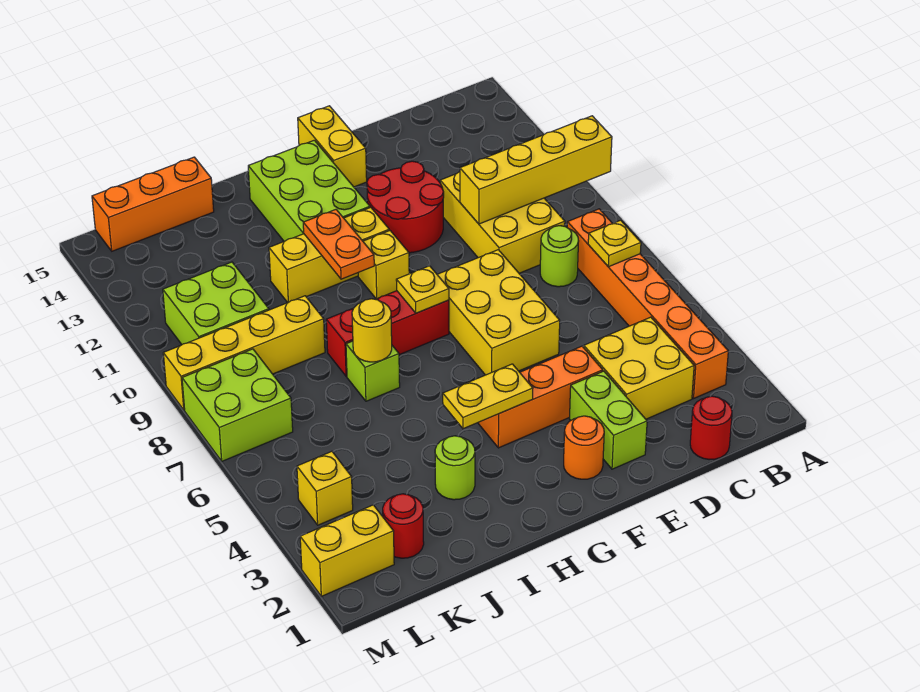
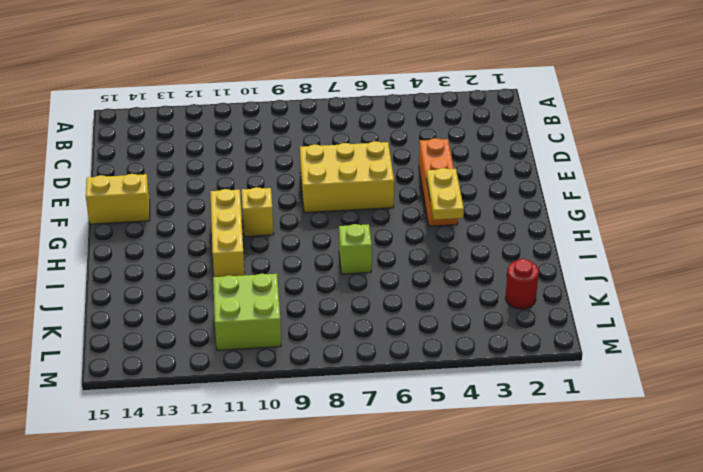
none -> orange 1x6 brick [567,209,728,398]
none -> red 1x1 round brick [690,396,732,460]
none -> yellow 2x2 brick [584,317,694,419]
none -> lime 1x1 round brick [540,226,579,287]

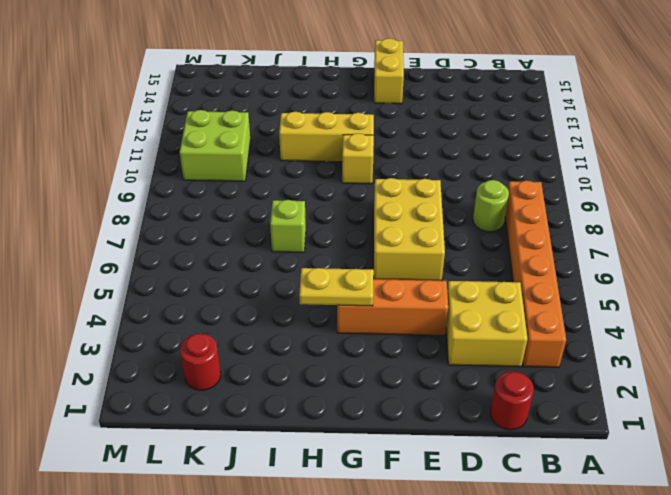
none -> yellow 2x3 brick [440,172,565,273]
none -> lime 1x2 brick [570,371,647,469]
none -> red 2x2 round brick [367,161,444,253]
none -> orange 1x1 round brick [564,416,604,479]

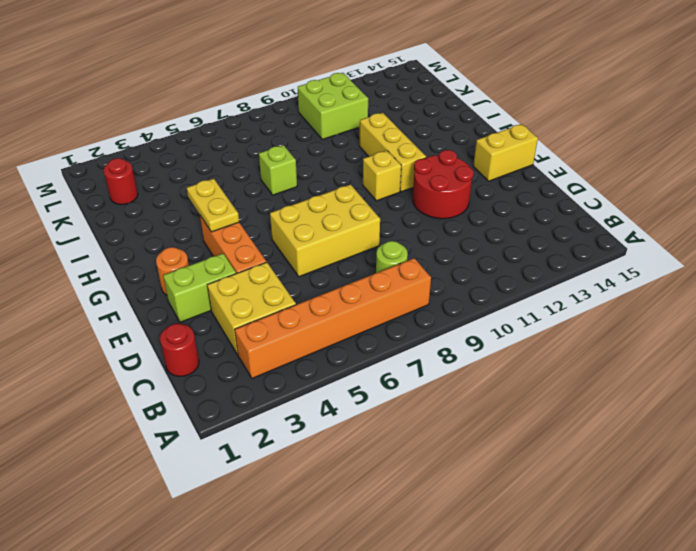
none -> yellow 2x3 brick [440,172,565,273]
none -> red 1x3 brick [326,291,449,376]
none -> lime 2x3 brick [248,140,370,241]
none -> lime 1x1 round brick [435,436,475,500]

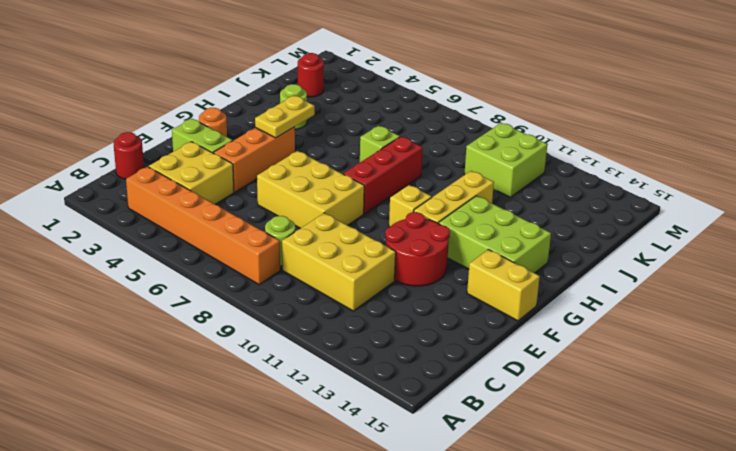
none -> yellow 1x4 brick [163,296,325,410]
none -> orange 1x3 brick [92,157,214,251]
none -> yellow 1x2 brick [300,505,394,596]
none -> yellow 1x1 brick [297,451,353,525]

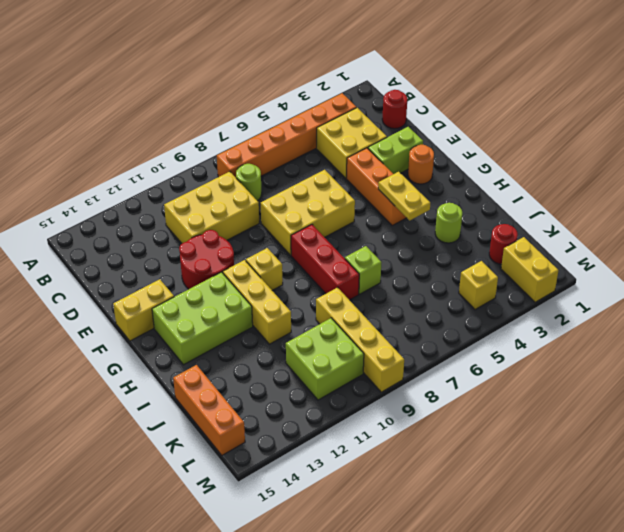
none -> lime 2x2 brick [182,349,293,461]
none -> yellow 1x4 brick [460,116,612,224]
none -> yellow 1x1 plate [588,220,641,267]
none -> yellow 1x1 plate [396,266,449,313]

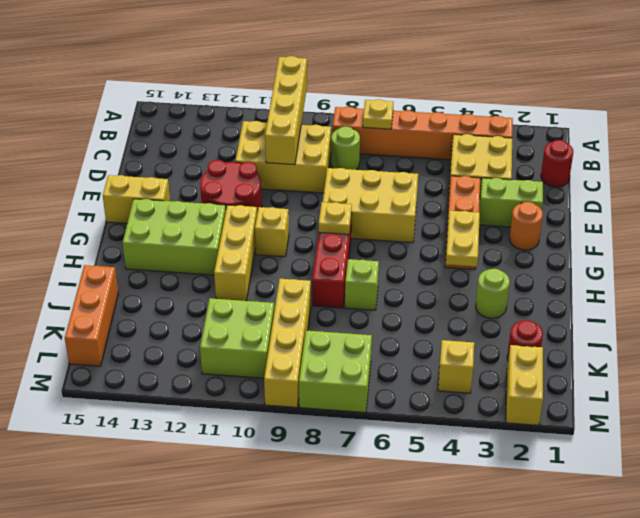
none -> orange 1x2 plate [303,210,374,279]
none -> yellow 1x1 round brick [352,299,392,362]

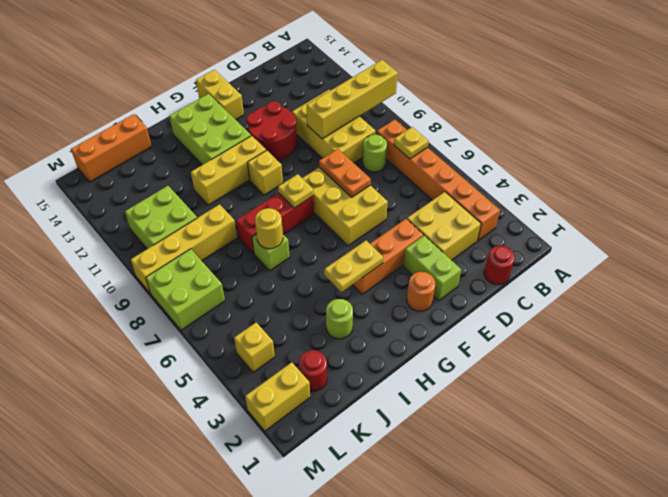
orange 1x2 plate [319,149,371,197] -> orange 1x2 plate moved to [303,210,374,279]

